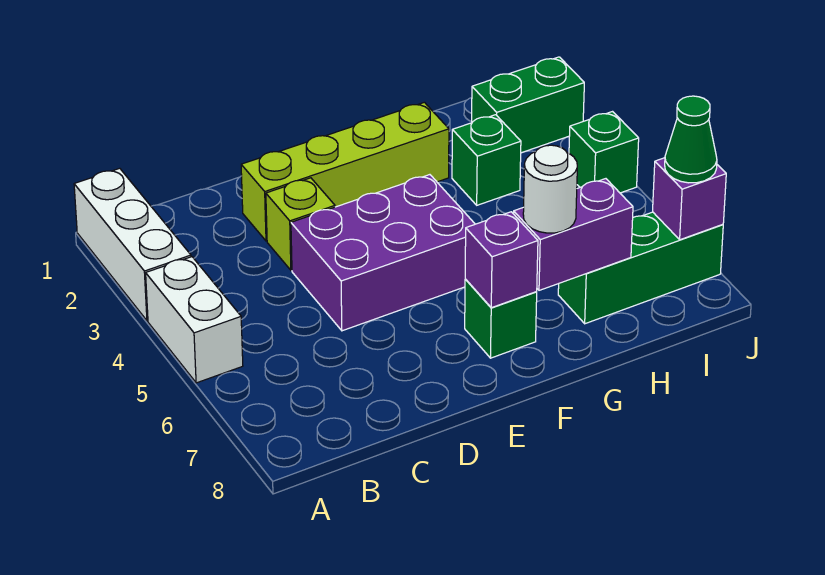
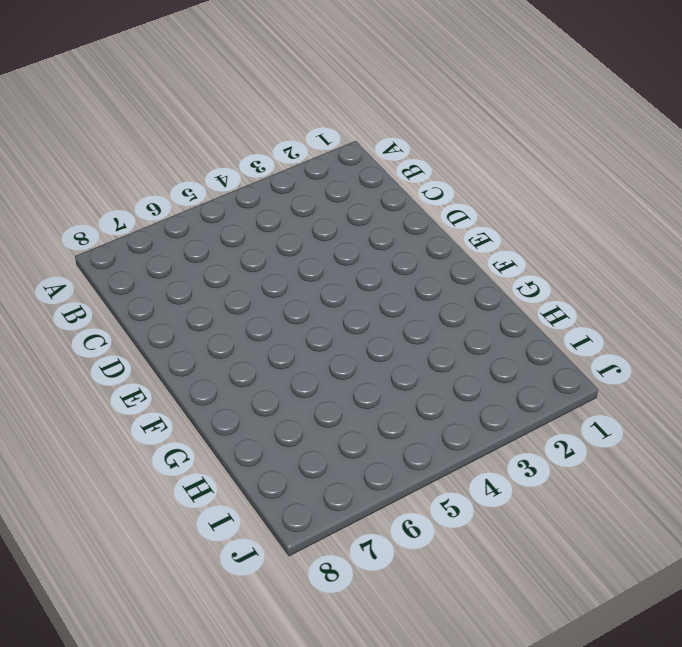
none -> white 1x3 brick [74,168,191,321]
none -> white 1x2 brick [146,257,243,383]
none -> lime 1x4 brick [241,102,449,241]

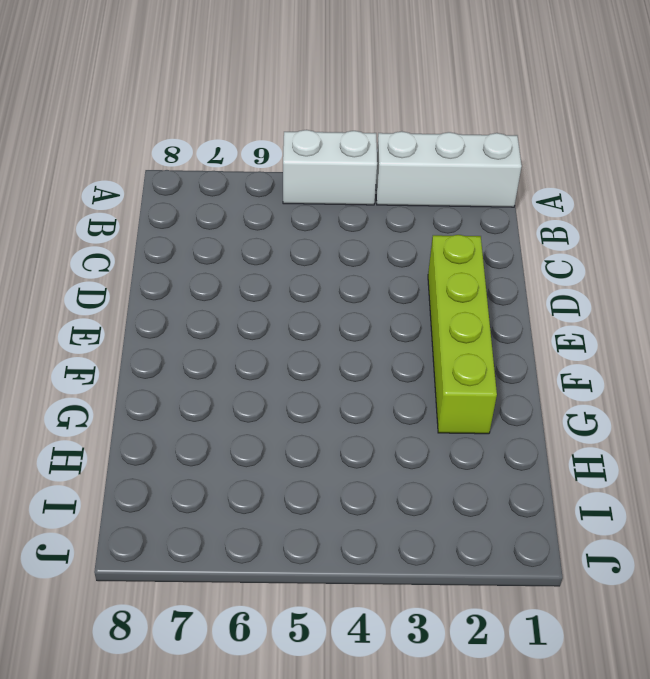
none -> lime 1x1 brick [266,178,335,270]
none -> purple 2x3 brick [291,175,475,331]
none -> green 1x1 brick [465,279,537,358]

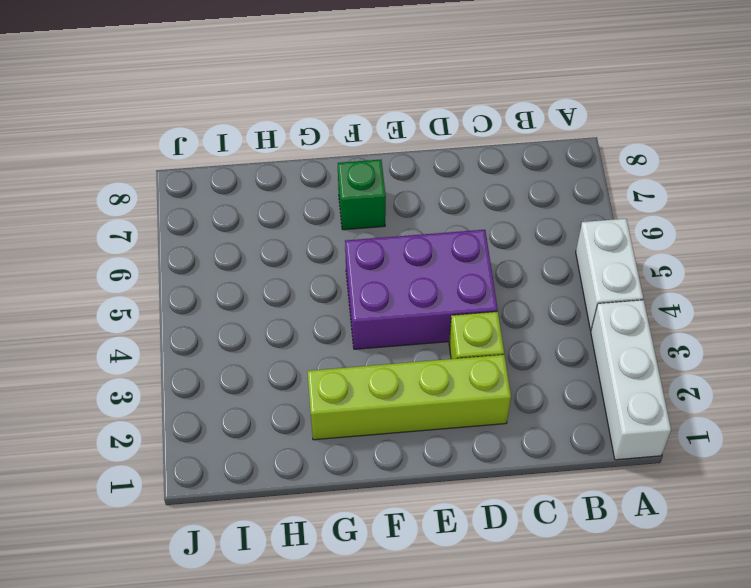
none -> green 1x1 brick [452,115,521,205]
none -> green 1x3 brick [558,212,723,324]
none -> green 1x2 brick [472,57,584,153]

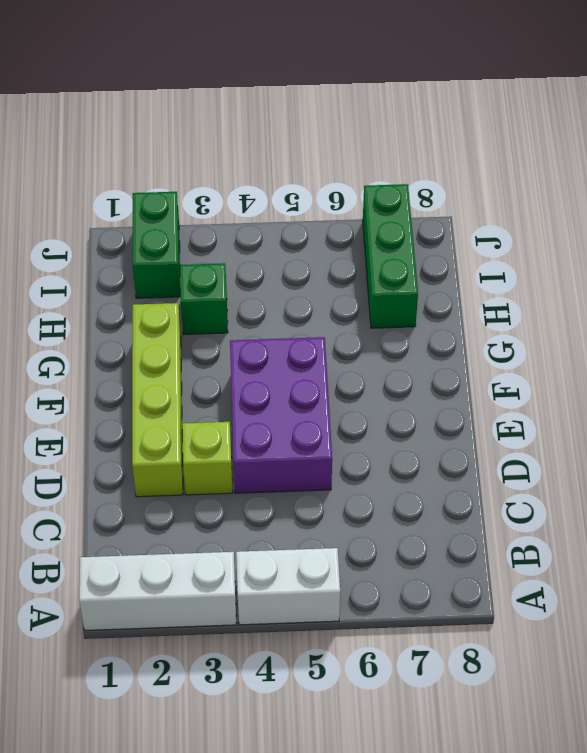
none -> green 1x1 brick [465,279,537,358]
none -> green 1x1 brick [569,112,639,193]
none -> purple 1x1 brick [465,212,538,308]

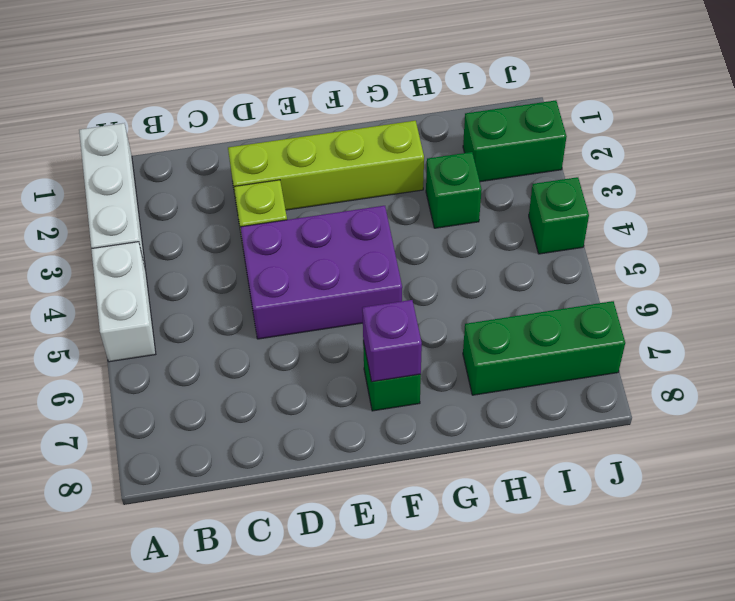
none -> purple 1x2 brick [514,179,633,290]
none -> purple 1x1 brick [653,158,726,240]
none -> white 1x1 round brick [523,145,577,233]

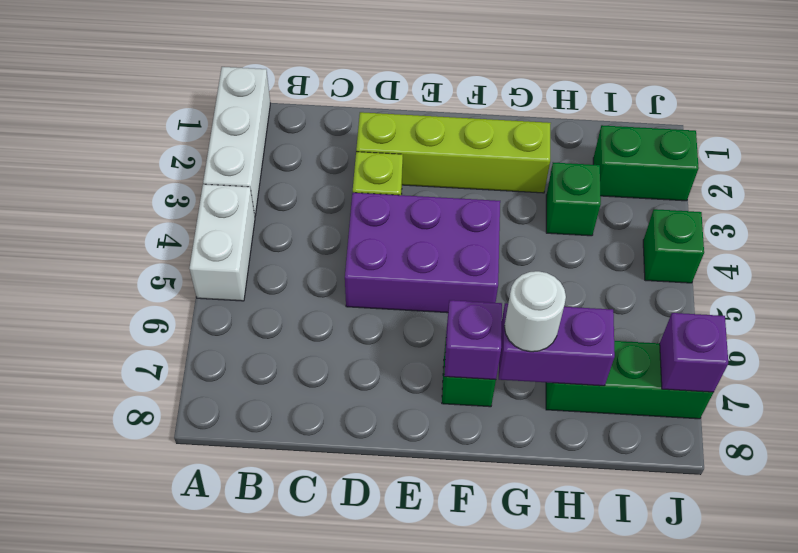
none -> green 1x1 cone [665,96,717,183]

